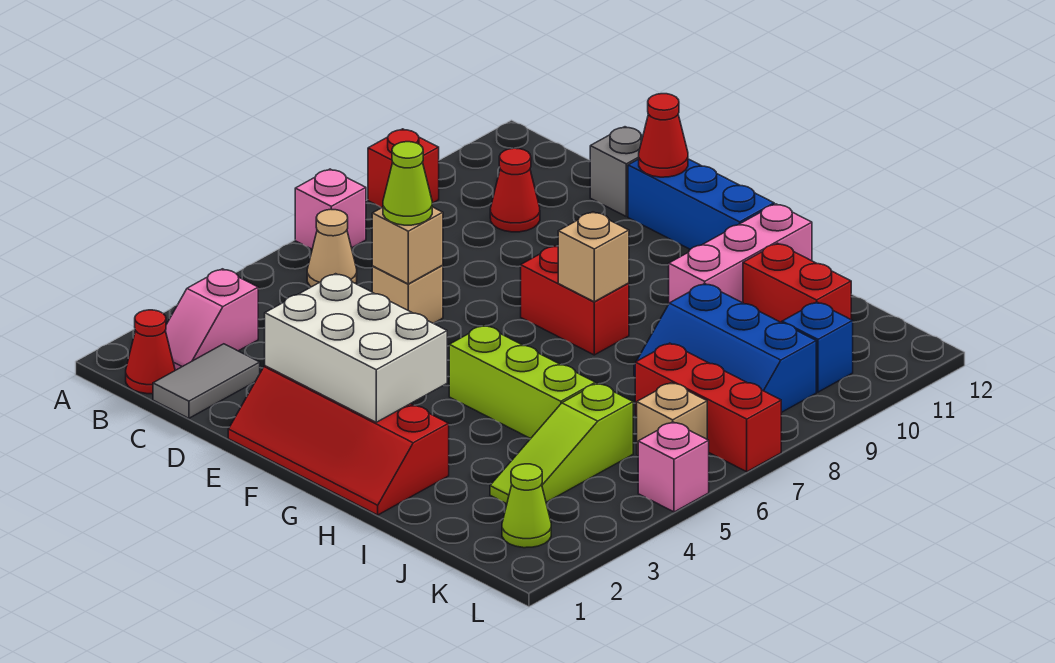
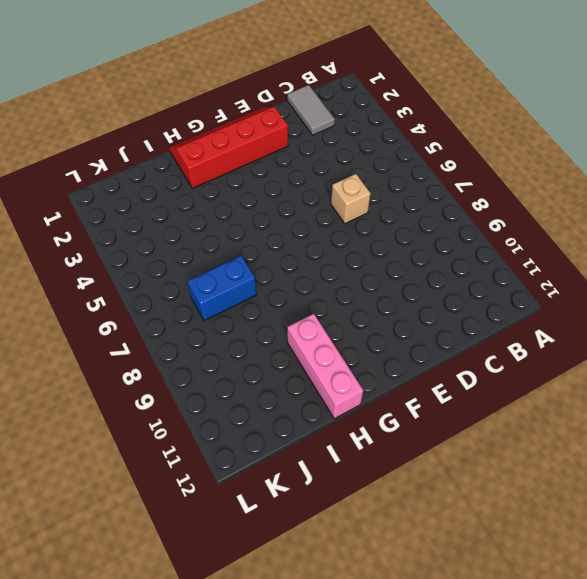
blue 1x2 brick [187,256,256,321] -> red 1x3 brick [635,343,781,472]
none -> pink 1x1 brick [295,169,366,249]
none -> red 1x1 brick [368,129,439,208]
none -> red 1x1 cone [126,310,175,394]

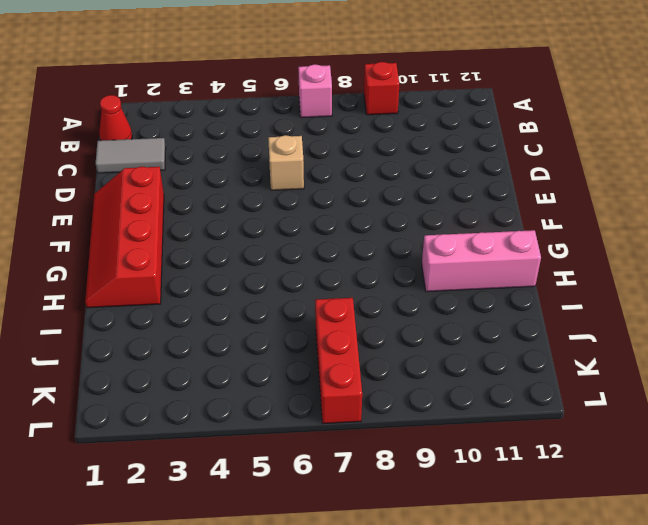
none -> pink 1x2 slope [165,269,258,370]
none -> tan 1x1 cone [307,209,357,287]
none -> red 1x1 cone [490,148,540,232]

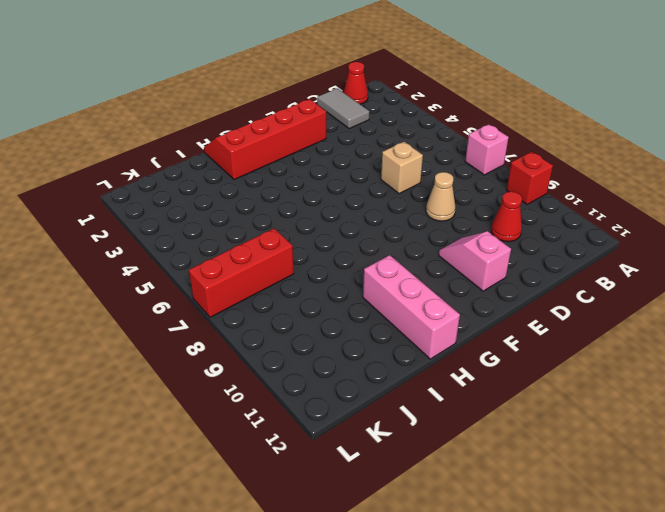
tan 1x1 cone [426,172,455,221] -> tan 1x1 cone moved to [307,209,357,287]
pink 1x2 slope [439,231,511,291] -> pink 1x2 slope moved to [165,269,258,370]
none -> grey 1x1 brick [590,127,643,216]
none -> blue 1x3 brick [628,159,774,249]
none -> red 1x2 brick [521,246,629,355]

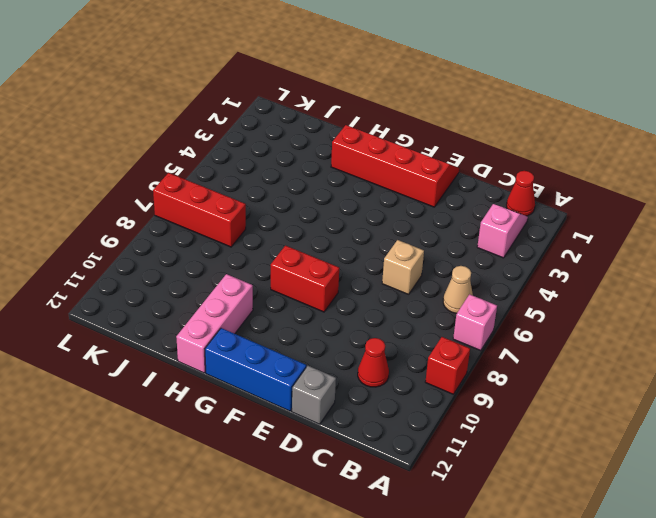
none -> grey 1x2 tile [153,344,260,418]
none -> lime 1x3 brick [449,325,595,439]
none -> blue 2x3 slope [634,284,816,413]

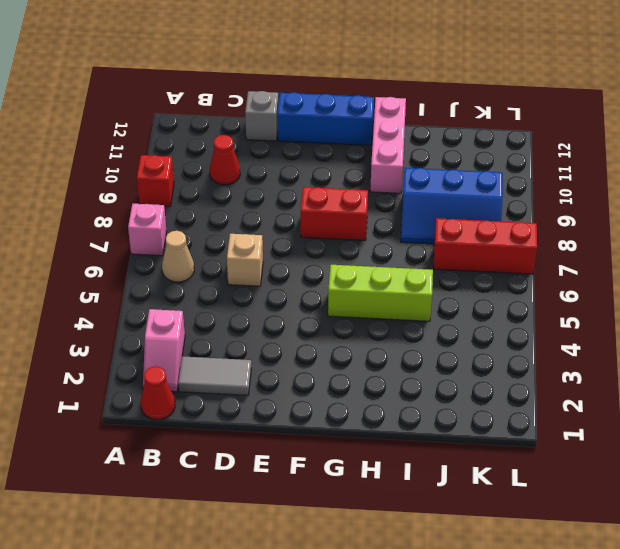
grey 1x2 tile [178,356,251,395] -> grey 1x2 tile turned to [153,344,260,418]
none -> red 2x4 slope [228,366,449,515]
none -> red 1x2 brick [743,243,851,323]
none -> lime 1x3 slope [490,383,633,504]

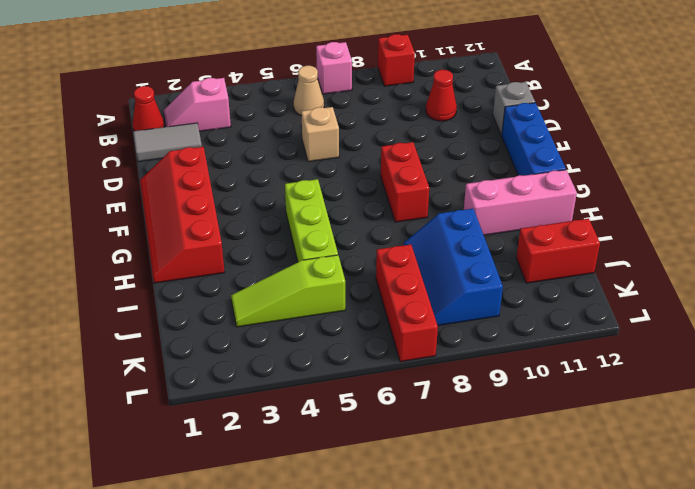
red 1x2 brick [516,219,600,283] -> red 1x2 brick turned to [743,243,851,323]
none -> lime 1x1 cone [502,464,551,548]
none -> tan 1x1 brick [637,383,707,455]
none -> blue 1x1 brick [782,302,853,392]

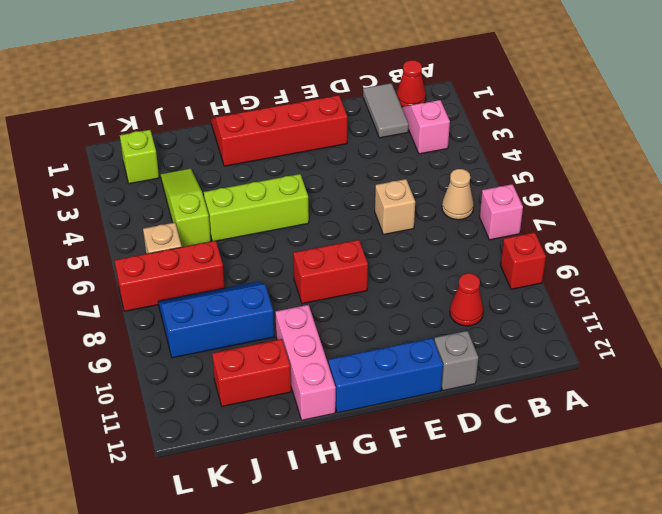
lime 1x1 brick [120,130,159,184] -> lime 1x1 cone [502,464,551,548]
none -> blue 1x1 brick [782,302,853,392]
none -> pink 1x1 brick [638,422,709,512]
none -> tan 1x1 brick [372,207,443,284]

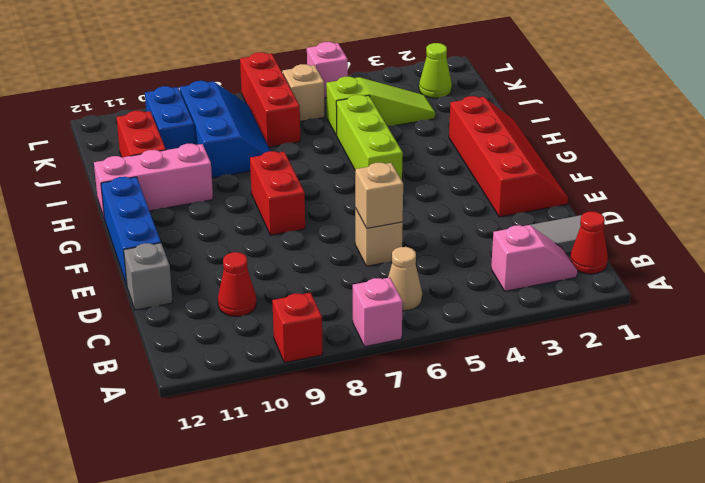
blue 1x2 brick [145,86,195,150] -> blue 1x1 brick [782,302,853,392]
none -> white 2x3 brick [265,274,447,422]
none -> red 1x1 cone [639,94,688,177]
none -> tan 1x1 brick [558,212,629,302]

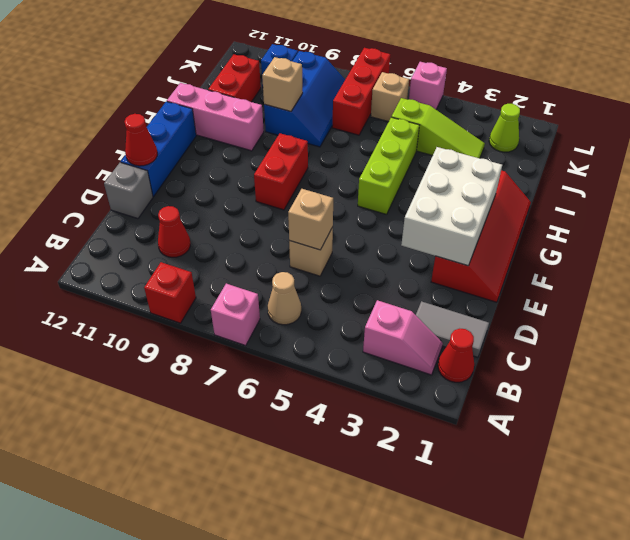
tan 1x1 brick [262,57,303,111] -> tan 1x1 brick moved to [558,212,629,302]
none -> lime 1x1 cone [383,142,432,225]

